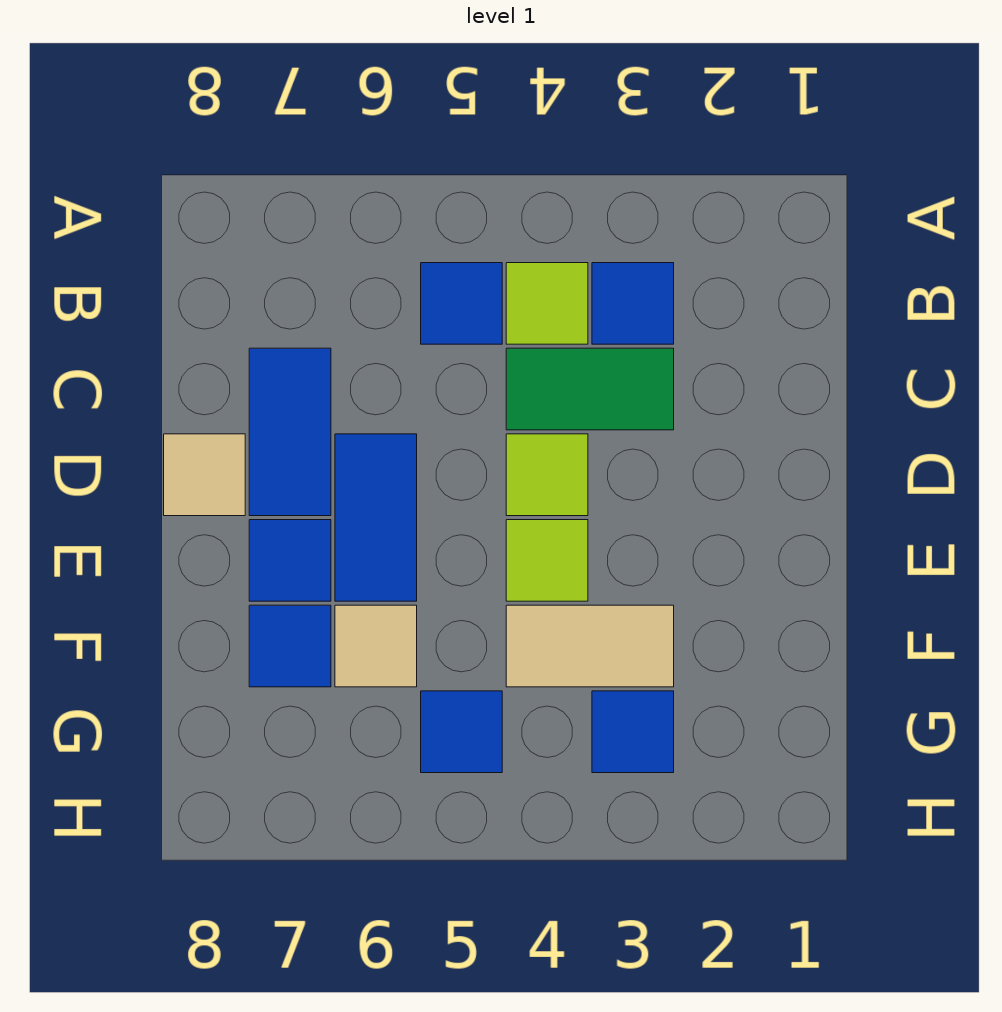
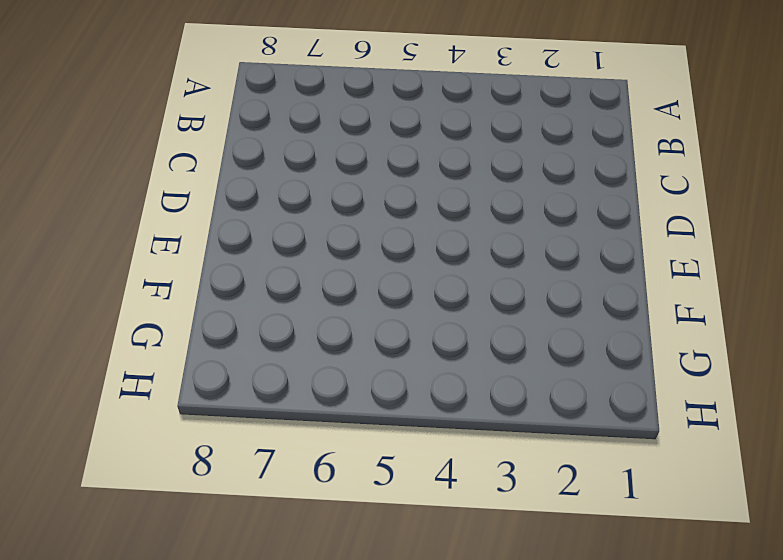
none -> blue 1x1 tile [592,263,674,344]
none -> lime 1x1 tile [506,263,588,344]
none -> blue 1x1 tile [421,263,502,344]

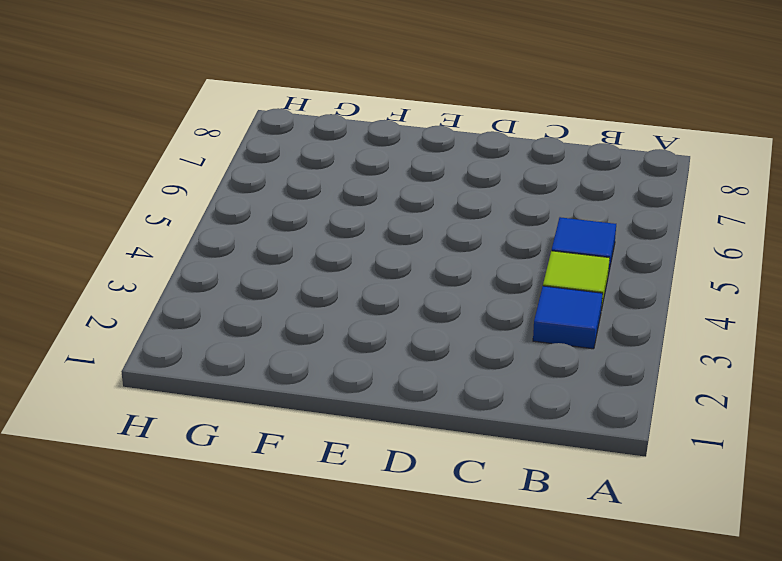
none -> green 1x2 tile [506,348,674,430]
none -> blue 1x2 tile [249,348,331,516]
none -> lime 1x1 tile [506,434,588,516]

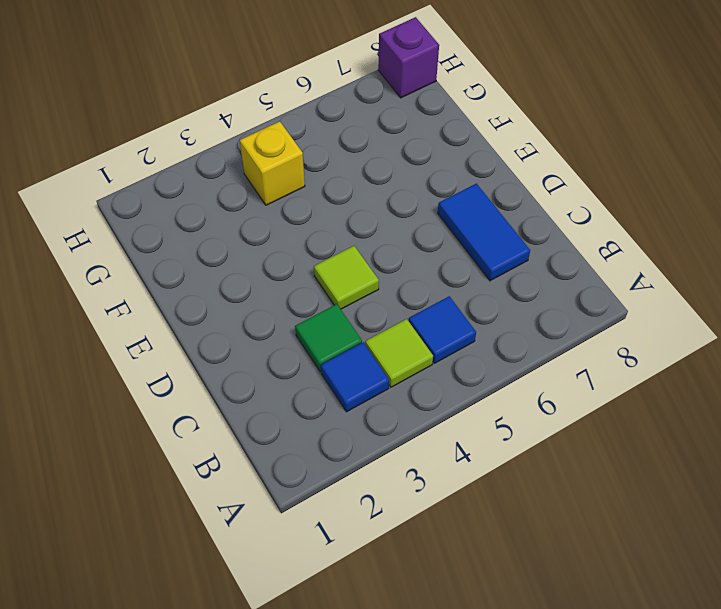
green 1x1 tile [295,304,362,372] -> green 1x2 tile [506,348,674,430]
yellow 1x1 brick [240,121,305,205] -> none
purple 1x1 brick [378,17,439,98] -> none
none -> blue 1x2 tile [335,434,417,601]
none -> tan 1x1 tile [164,434,245,516]
none -> lime 1x1 tile [506,520,588,601]

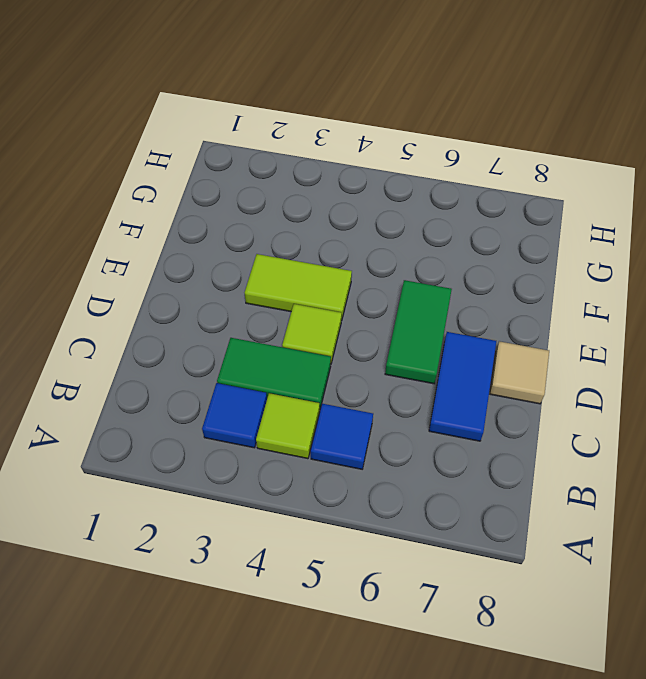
green 1x2 tile [385,280,452,384] -> blue 1x2 tile [335,434,417,601]
lime 1x2 tile [245,254,352,321] -> lime 1x1 tile [506,520,588,601]
none -> blue 1x1 tile [249,520,331,601]
none -> tan 1x2 tile [506,605,674,687]
none -> tan 1x1 tile [335,605,417,687]

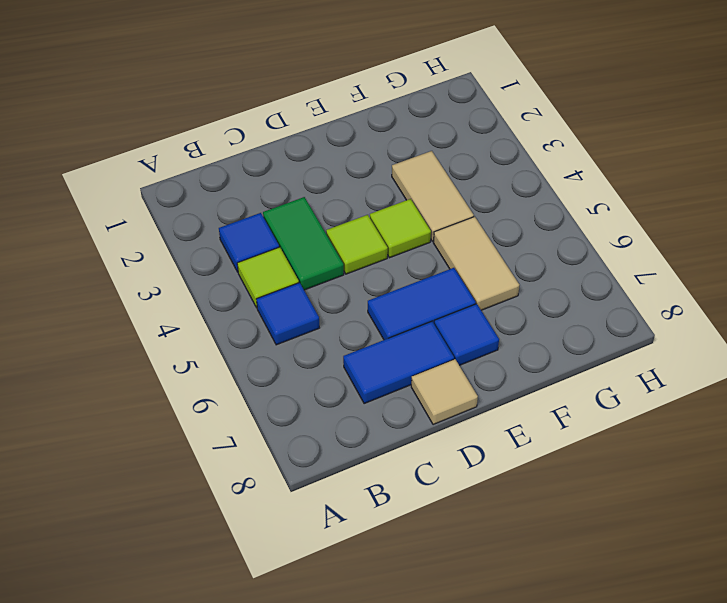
tan 1x2 tile [434,217,519,310] -> tan 1x1 tile [335,605,417,687]
none -> blue 1x1 tile [249,605,331,687]
none -> blue 1x1 tile [592,691,674,773]
none -> blue 1x1 tile [421,691,502,773]

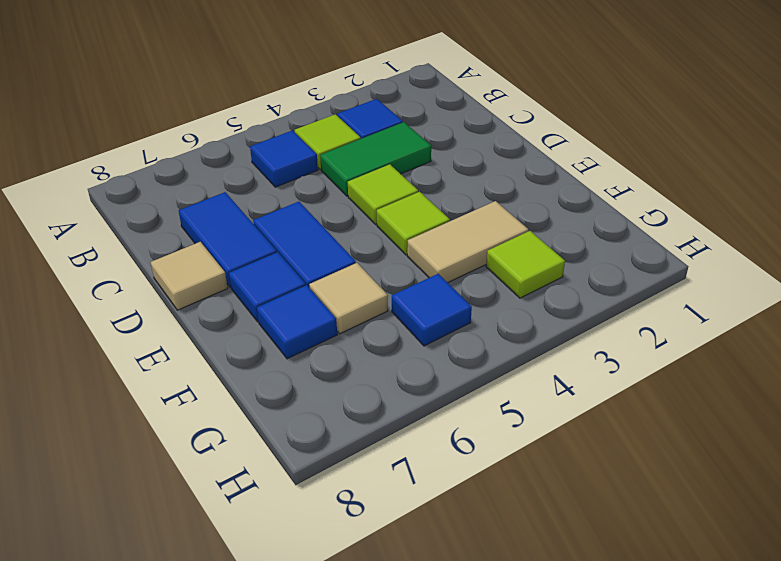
lime 1x1 tile [486,231,565,298] -> blue 1x1 tile [592,691,674,773]

